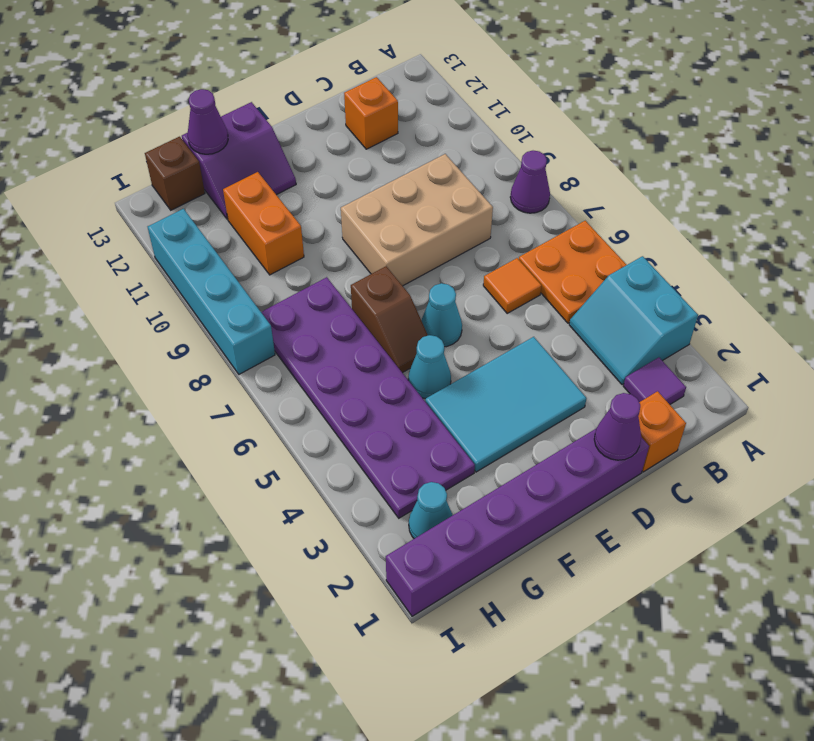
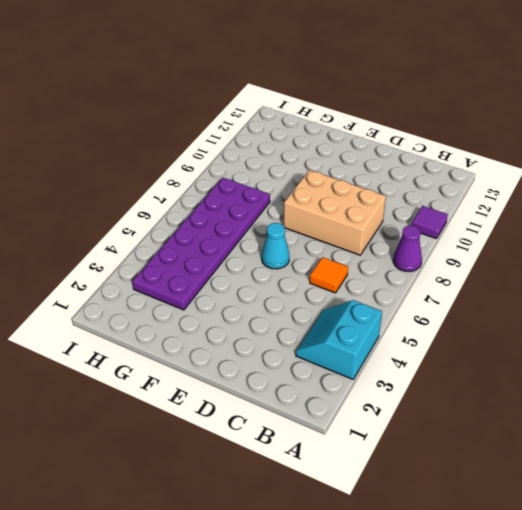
purple 1x1 tile [412,206,448,239] -> purple 1x1 tile moved to [623,357,686,404]
none -> orange 2x2 plate [519,221,626,323]
none -> orange 1x1 brick [638,391,686,472]
none -> orange 1x1 brick [344,77,398,149]

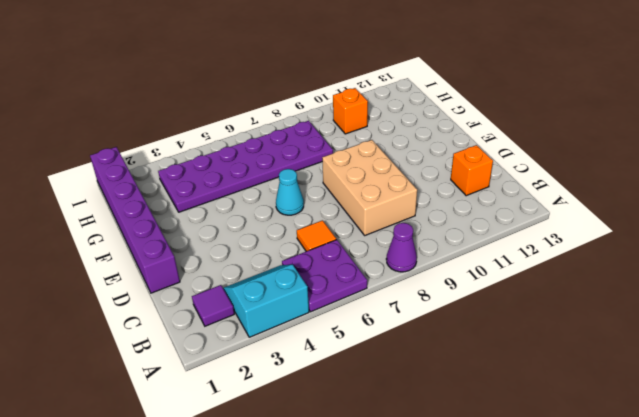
purple 2x2 plate [282,240,367,312] -> orange 2x2 plate [519,221,626,323]
orange 1x1 brick [333,88,368,134] -> orange 1x1 brick moved to [638,391,686,472]
none -> cyan 2x3 tile [425,337,587,472]
none -> cyan 1x1 cone [408,335,451,399]
none -> brown 1x2 slope [351,266,428,373]

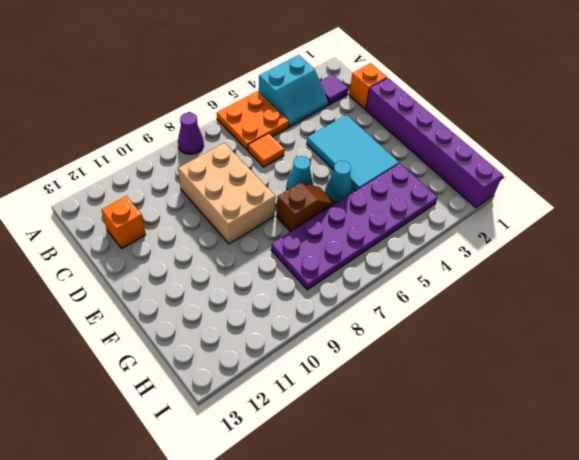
none -> purple 2x2 slope [182,102,296,219]
none -> orange 1x2 brick [223,172,304,275]
none -> cyan 1x1 cone [409,482,453,539]

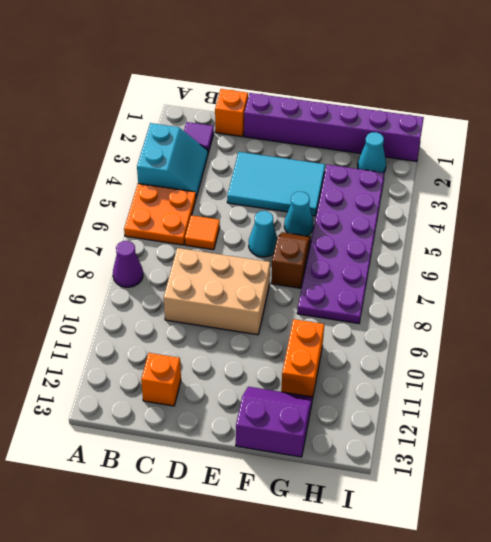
none -> brown 1x1 brick [145,137,205,210]
none -> cyan 1x4 brick [148,209,275,374]
none -> purple 1x1 cone [594,393,641,460]

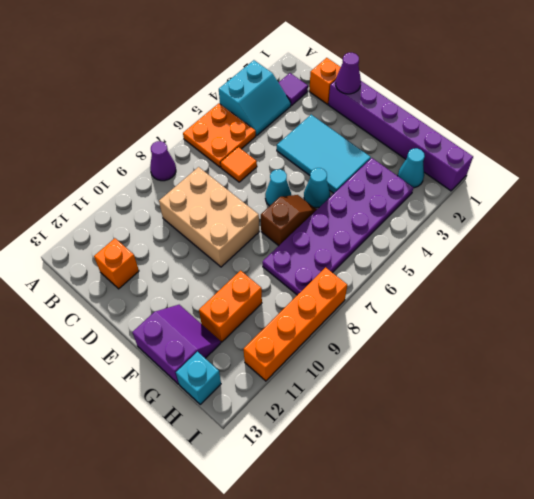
cyan 1x1 brick [176,352,221,404] -> brown 1x1 brick [145,137,205,210]
orange 1x4 brick [244,267,347,381] -> cyan 1x4 brick [148,209,275,374]
none -> purple 1x1 cone [188,89,228,154]

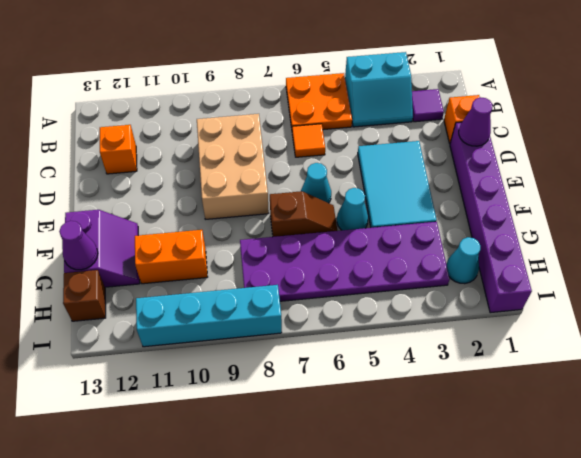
none -> purple 1x1 cone [510,151,550,213]

